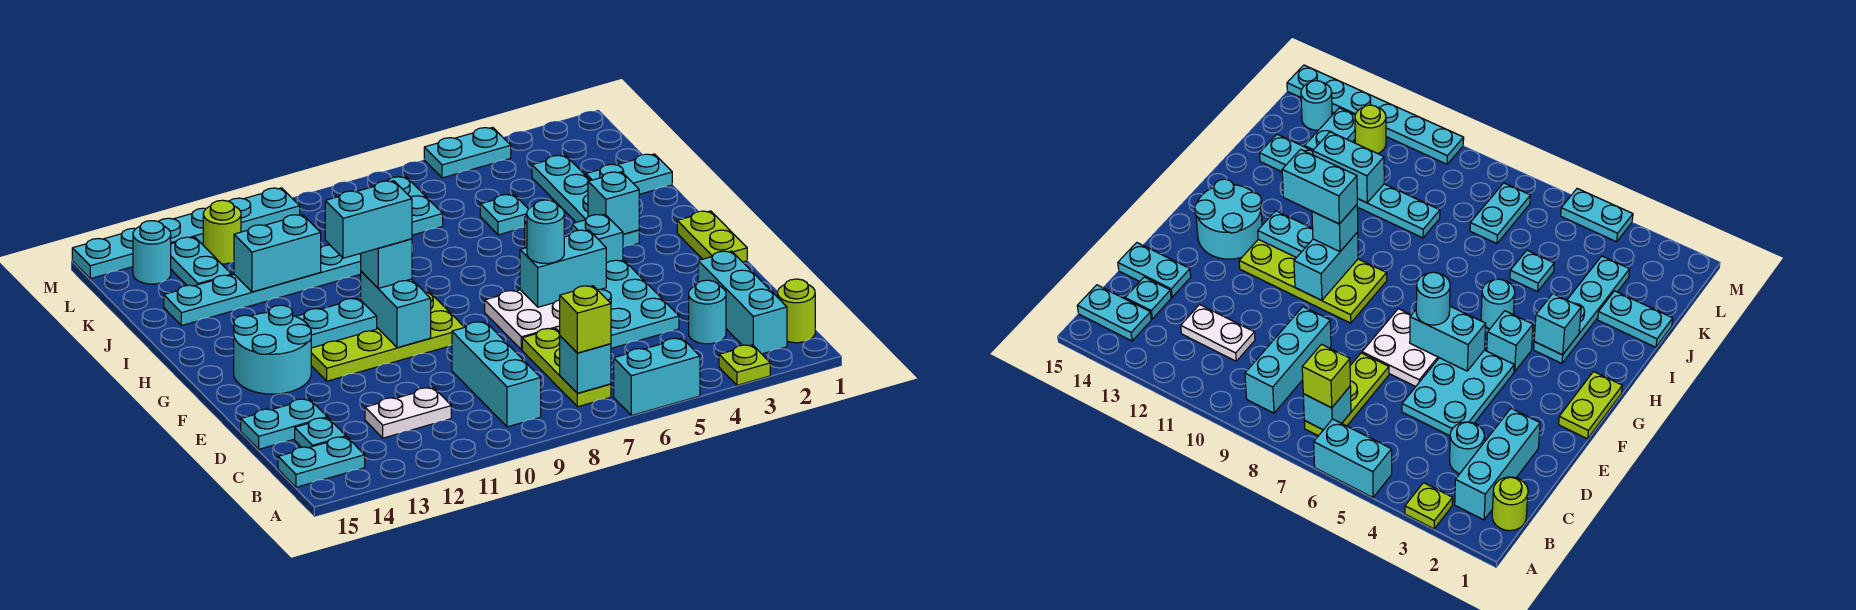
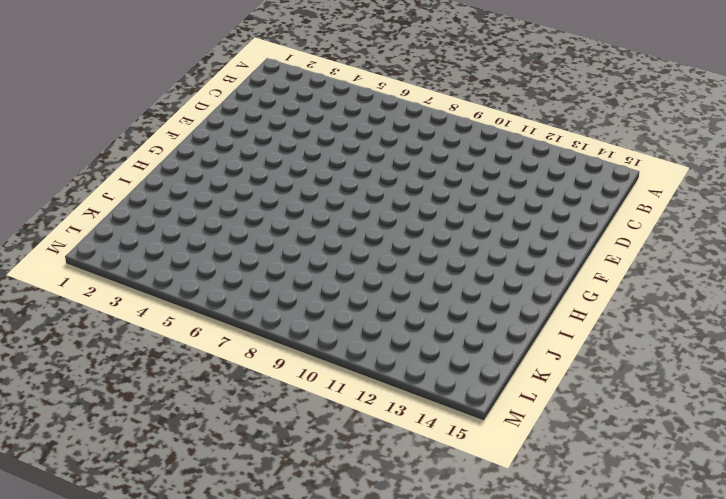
none -> lime 1x1 plate [719,345,770,385]
none -> cyan 1x2 brick [614,338,700,416]
none -> lime 1x1 round brick [778,279,815,343]
none -> cyan 1x3 brick [698,251,787,354]

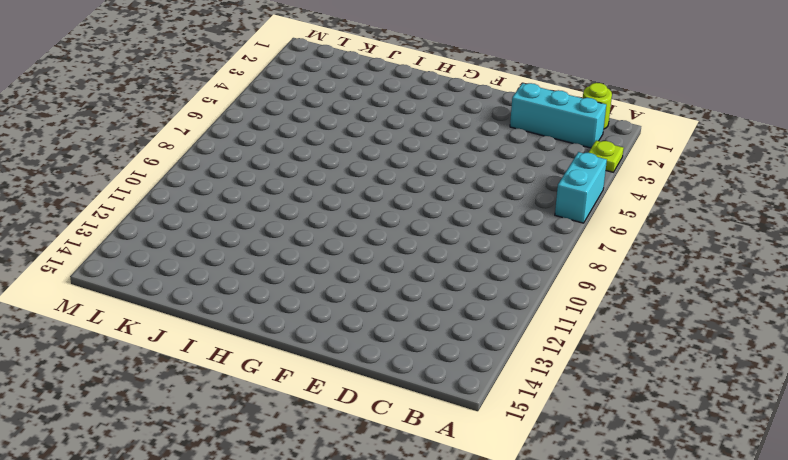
none -> lime 1x3 plate [522,328,611,407]
none -> cyan 1x3 brick [452,322,541,427]
none -> cyan 1x2 plate [278,437,365,487]
none -> cyan 1x1 round brick [689,280,726,344]

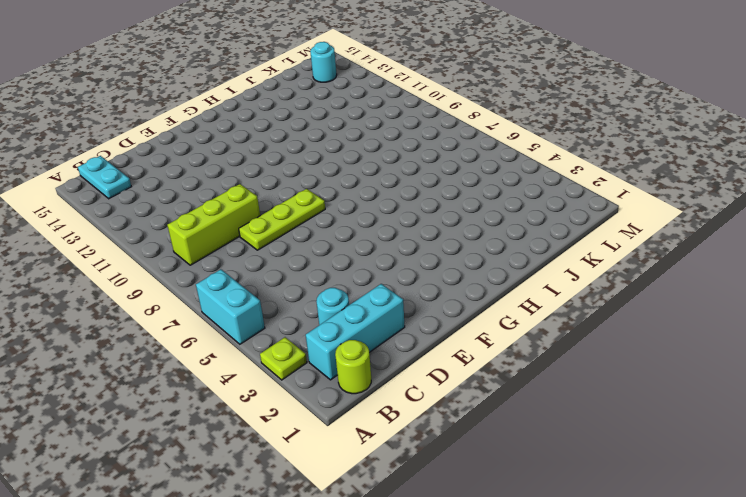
lime 1x3 brick [167,184,260,265] -> cyan 1x3 brick [452,322,541,427]
lime 1x3 plate [239,189,325,250] -> lime 1x3 plate moved to [522,328,611,407]
none -> white 1x2 plate [365,388,451,438]
none -> cyan 1x1 plate [295,418,346,448]
none -> cyan 2x3 plate [598,260,679,348]
none -> cyan 1x2 plate [241,399,327,449]

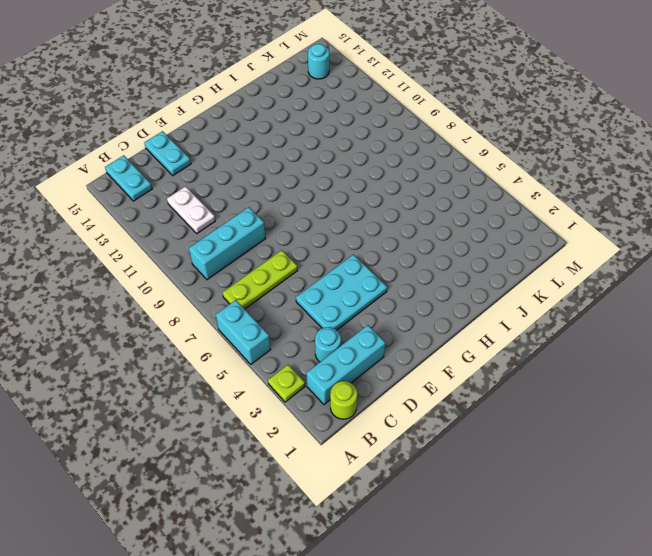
none -> cyan 1x1 plate [295,418,346,448]
none -> white 2x2 plate [485,290,560,350]
none -> lime 1x2 plate [677,211,747,262]
none -> lime 2x4 plate [311,292,464,381]

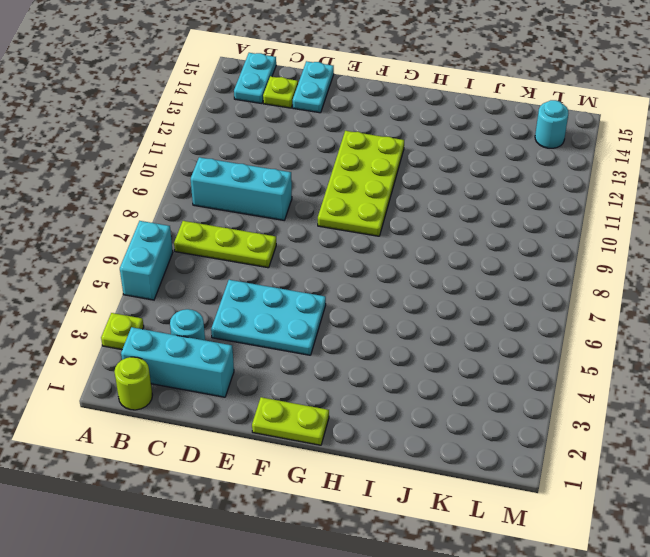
lime 1x1 plate [263,76,298,108] -> cyan 1x1 plate [295,418,346,448]
none -> white 1x2 plate [365,388,451,438]
none -> white 2x2 plate [485,290,560,350]
none -> cyan 2x2 round brick [234,305,311,394]
none -> cyan 1x1 brick [572,214,623,263]

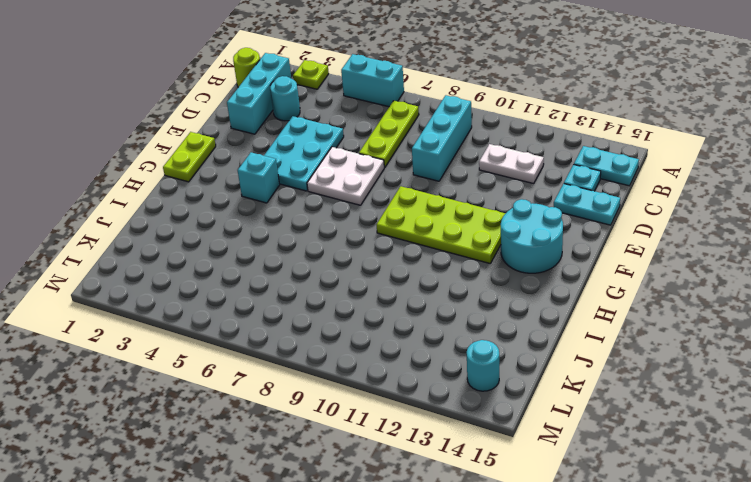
none -> cyan 1x4 plate [532,155,639,247]
none -> cyan 1x1 round brick [1481,279,1515,329]
none -> cyan 1x2 plate [586,154,672,194]
none -> cyan 1x1 plate [480,194,528,235]

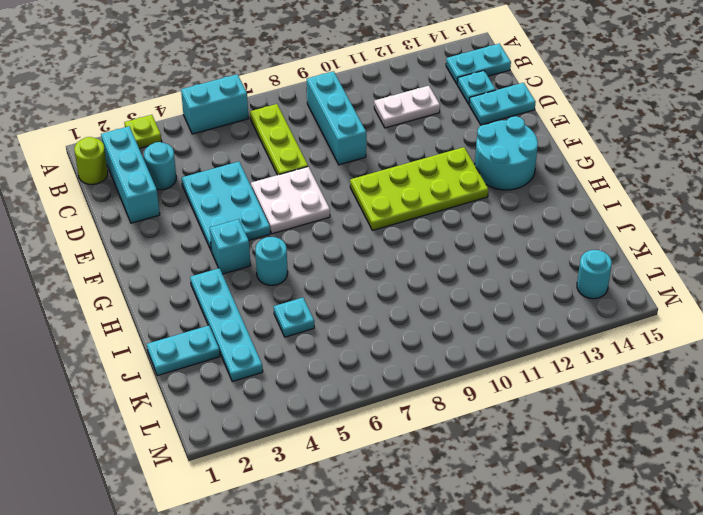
none -> lime 1x2 plate [677,211,747,262]
none -> cyan 1x6 plate [164,245,361,326]
none -> cyan 1x2 plate [373,177,443,235]
none -> cyan 1x2 plate [171,237,231,286]

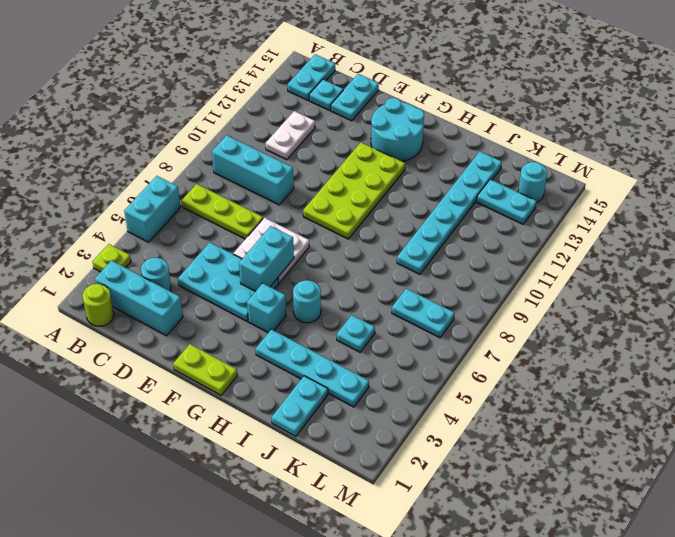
none -> lime 1x1 round brick [203,200,241,264]
none -> cyan 1x2 plate [424,127,511,178]
none -> cyan 1x6 plate [72,188,300,279]
none -> cyan 1x1 brick [560,336,611,393]

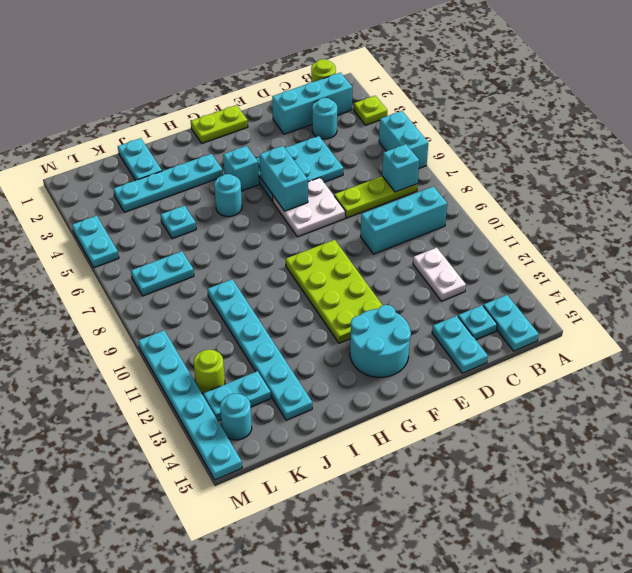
none -> cyan 1x2 brick [361,271,431,348]
none -> cyan 1x2 plate [296,298,377,348]
none -> cyan 1x1 brick [588,172,639,234]
none -> cyan 1x2 brick [234,215,321,292]

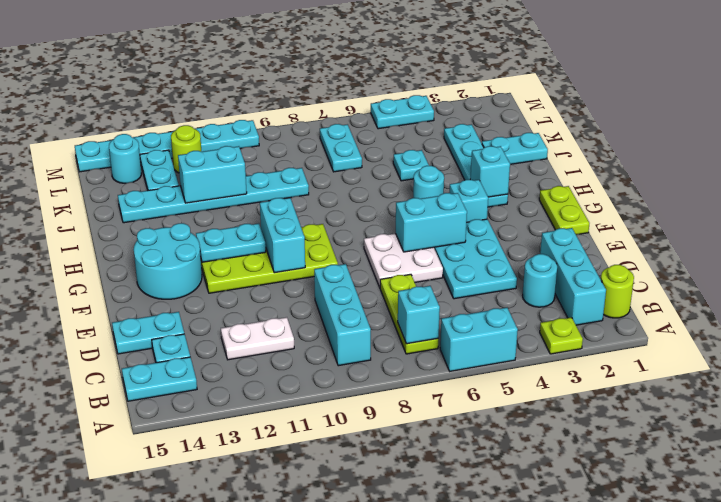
none -> lime 1x1 brick [560,286,611,353]
none -> cyan 1x1 round brick [527,200,564,263]
none -> cyan 1x1 brick [361,239,412,288]
none -> cyan 1x2 brick [325,181,412,258]

